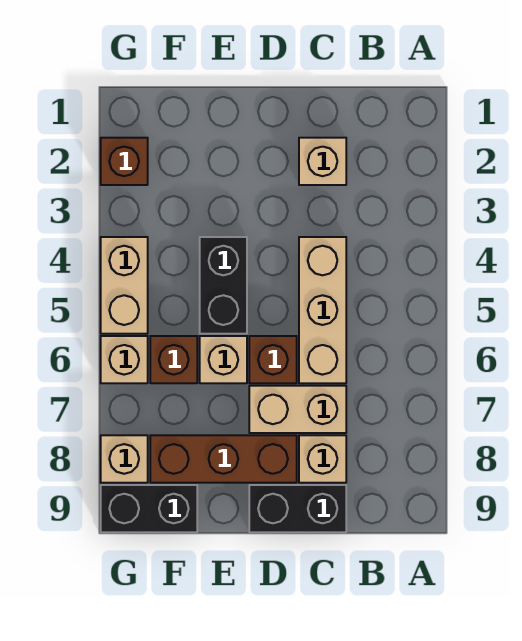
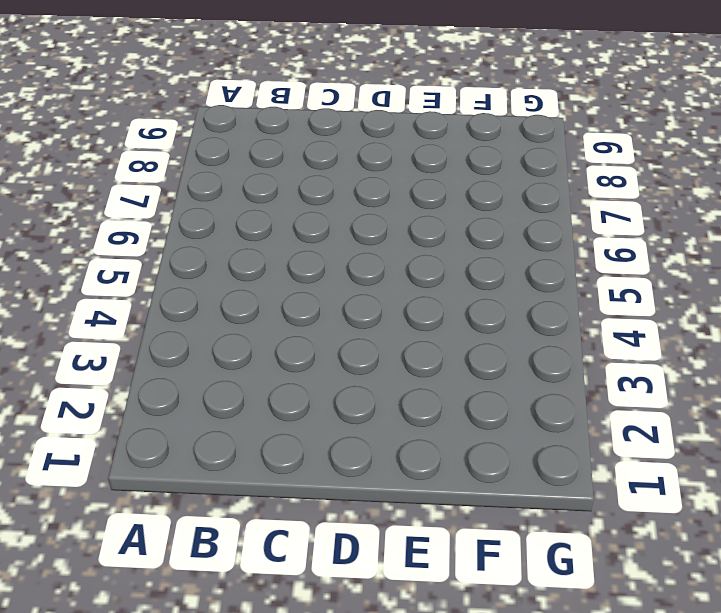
none -> tan 1x1 brick [299,138,346,185]
none -> tan 1x3 brick [299,237,346,383]
none -> tan 1x2 brick [249,386,346,433]

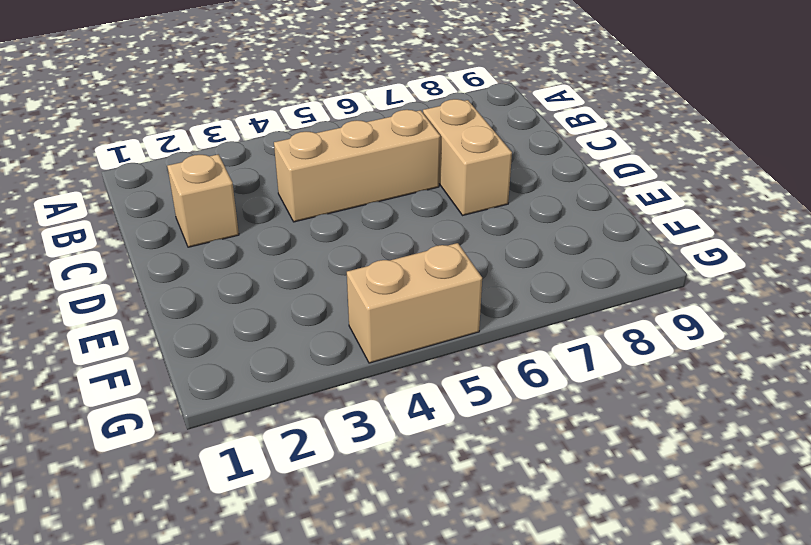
none -> tan 1x1 brick [299,435,346,483]
none -> black 1x2 brick [249,485,346,532]
none -> brown 1x1 brick [249,336,297,383]

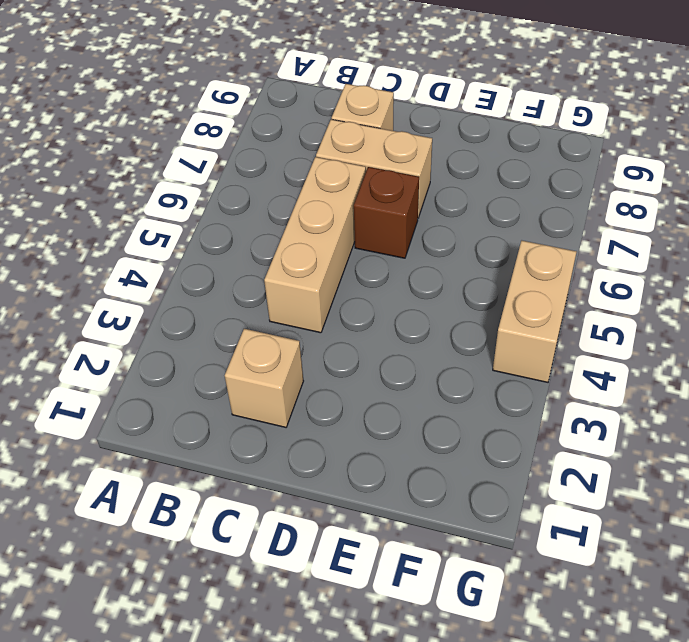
none -> black 1x2 brick [249,485,346,532]
none -> brown 1x3 brick [150,435,297,483]
none -> black 1x2 brick [200,237,247,334]

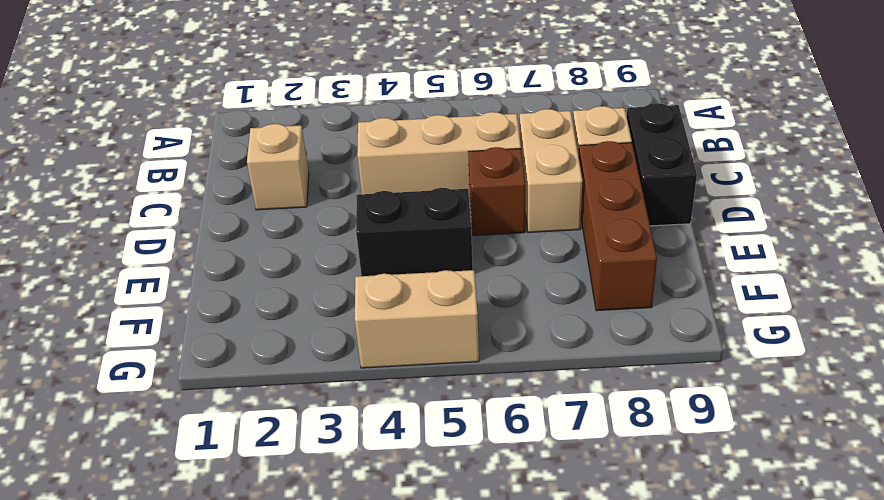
none -> tan 1x1 brick [200,336,247,383]
none -> brown 1x1 brick [150,336,197,383]
none -> black 1x2 brick [101,485,197,532]

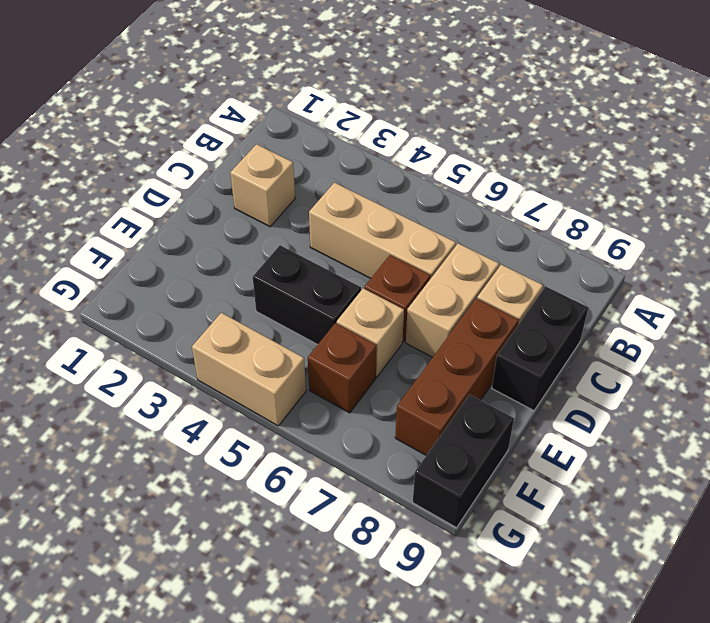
none -> brown 1x1 brick [101,138,148,185]
none -> tan 1x1 brick [101,336,148,383]
none -> tan 1x1 brick [101,435,148,483]

